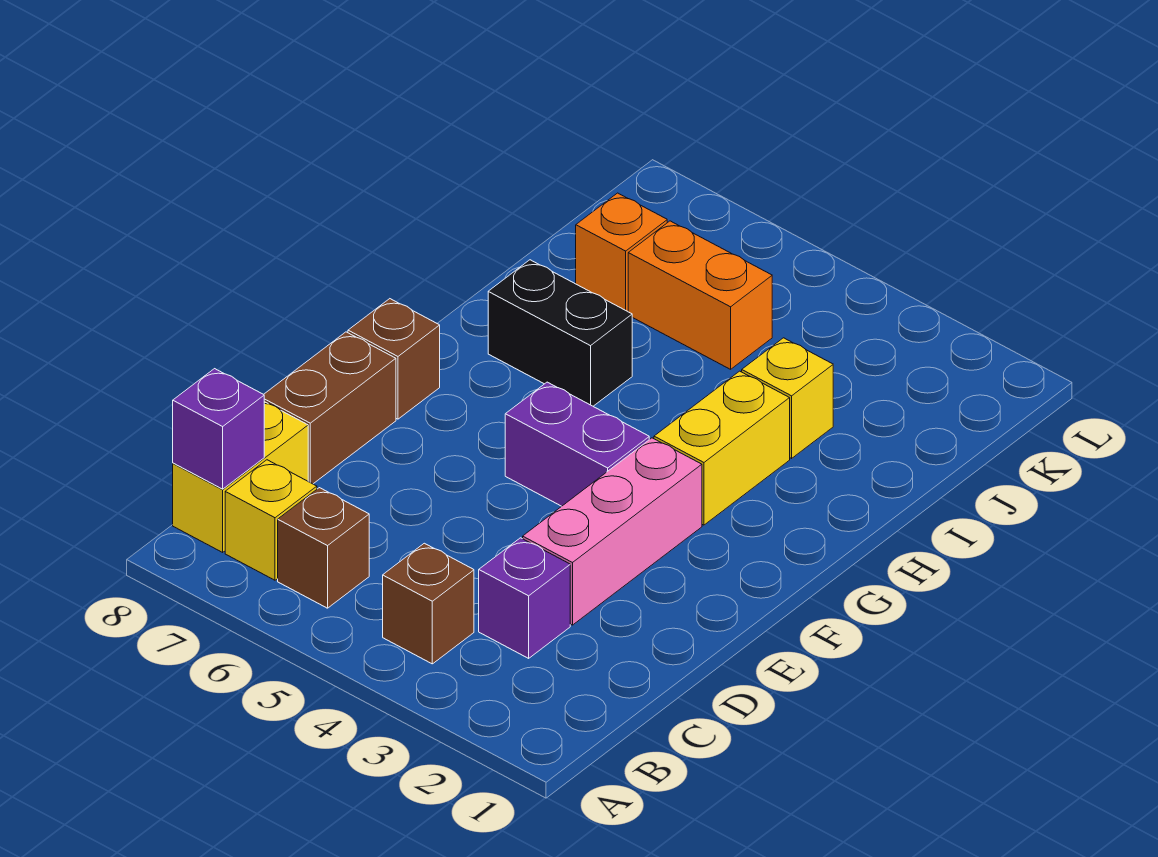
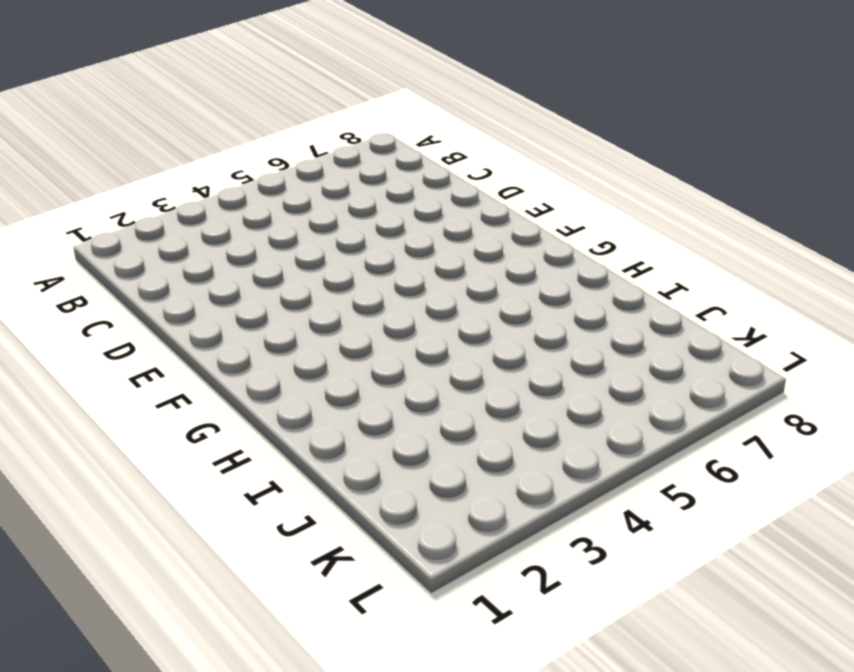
none -> brown 1x1 brick [383,543,474,664]
none -> brown 1x1 brick [278,488,369,608]
none -> yellow 1x1 brick [225,460,317,580]

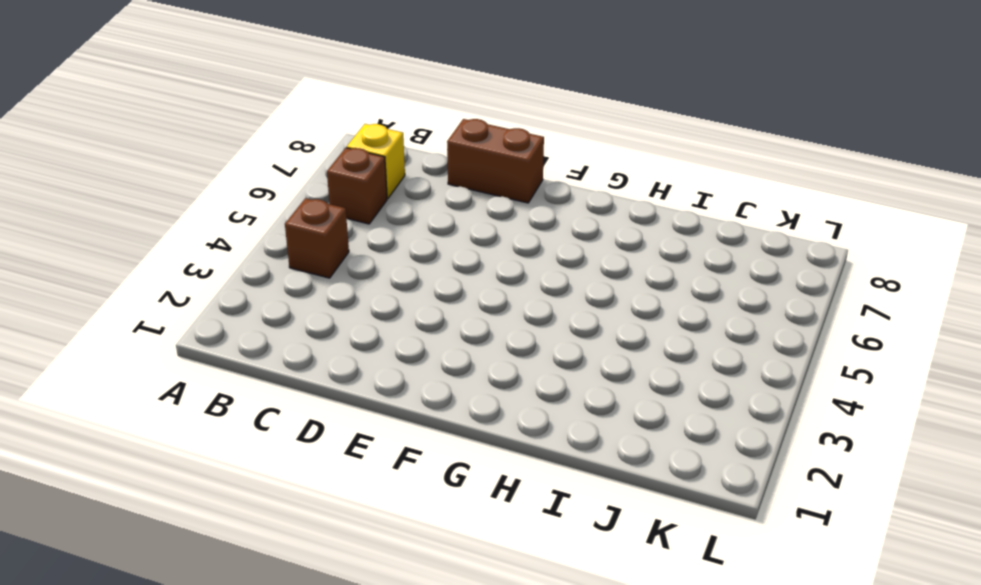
none -> yellow 1x2 brick [173,402,308,552]
none -> purple 1x1 brick [479,538,570,658]
none -> pink 1x3 brick [523,438,702,625]

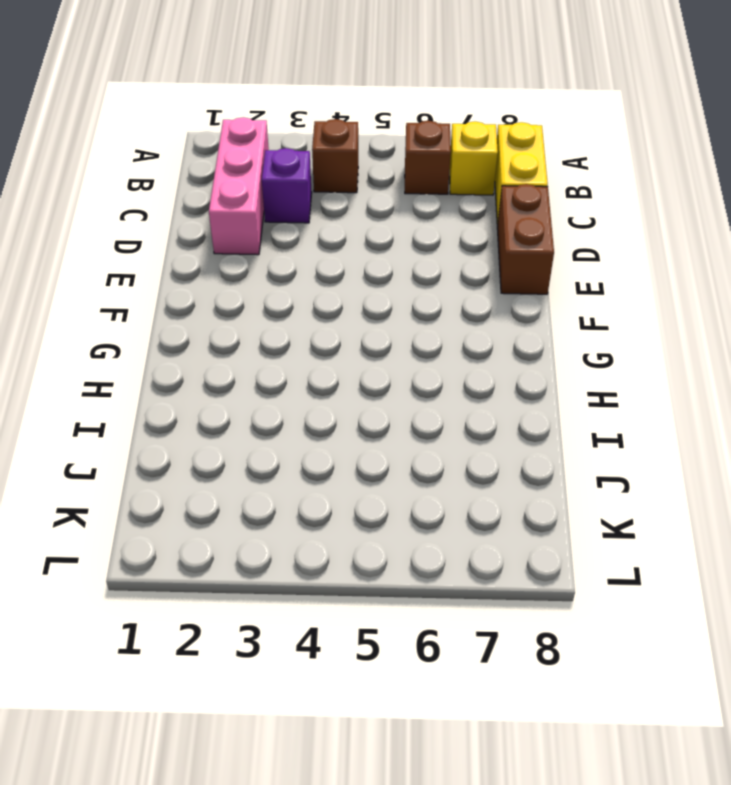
pink 1x3 brick [209,117,269,255] -> pink 1x3 brick moved to [523,438,702,625]
none -> purple 1x2 brick [505,382,649,506]
none -> brown 1x1 brick [348,299,440,419]
none -> yellow 1x2 brick [654,371,790,525]

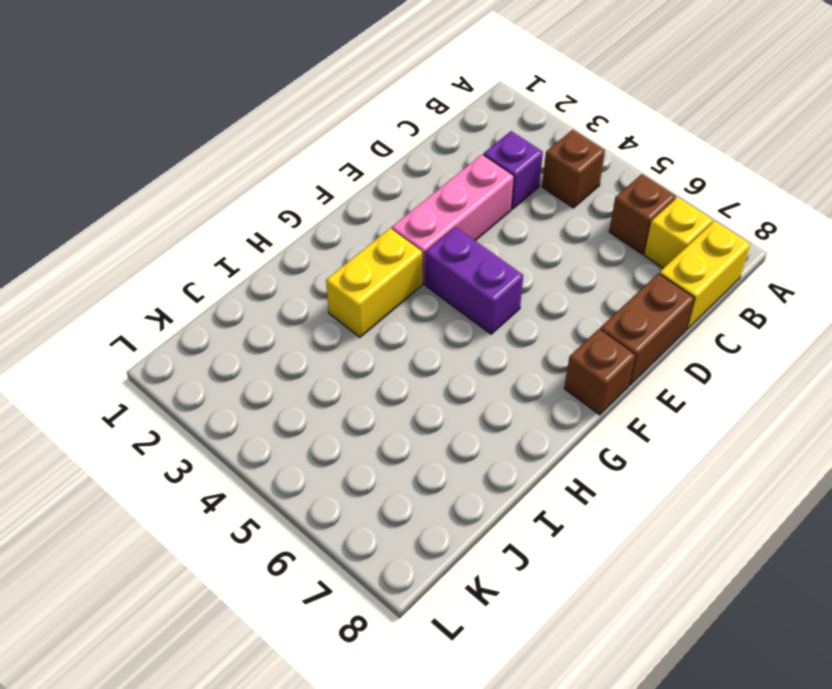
none -> black 1x2 brick [488,260,632,406]
none -> yellow 1x1 brick [742,338,833,458]
none -> orange 1x2 brick [628,221,772,369]

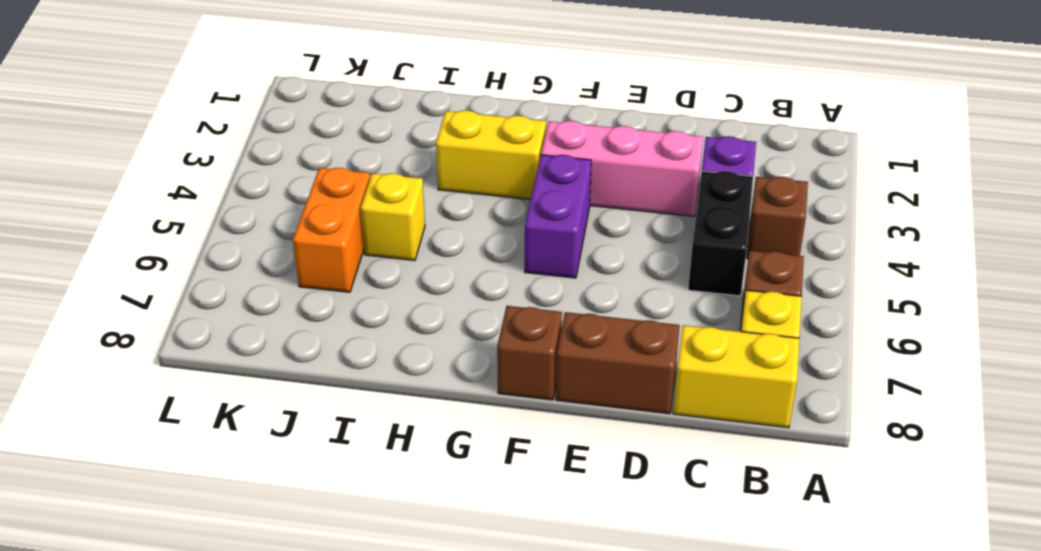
black 1x2 brick [688,171,753,296] -> black 1x2 brick moved to [488,260,632,406]
yellow 1x1 brick [361,173,425,260] -> yellow 1x1 brick moved to [742,338,833,458]
none -> orange 1x1 brick [576,193,667,311]
none -> purple 1x1 brick [173,369,264,489]

